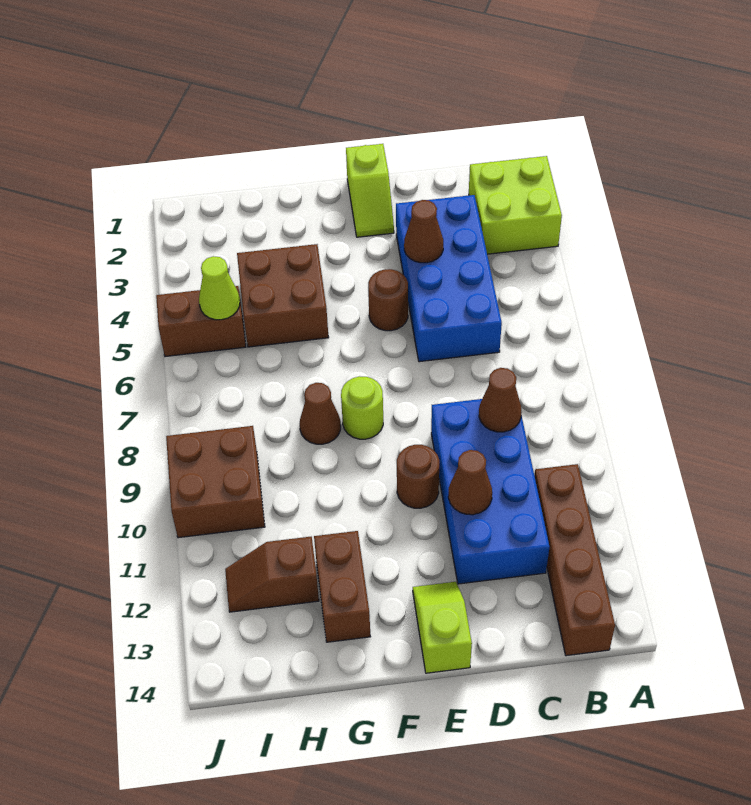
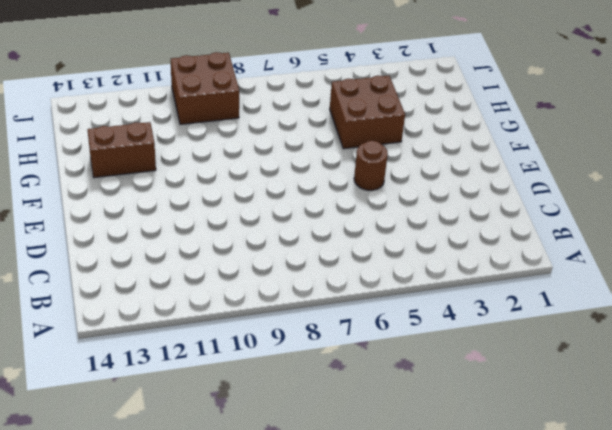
none -> lime 2x2 brick [469,156,562,254]
none -> brown 1x4 brick [534,464,615,656]
none -> blue 2x4 brick [396,195,502,362]

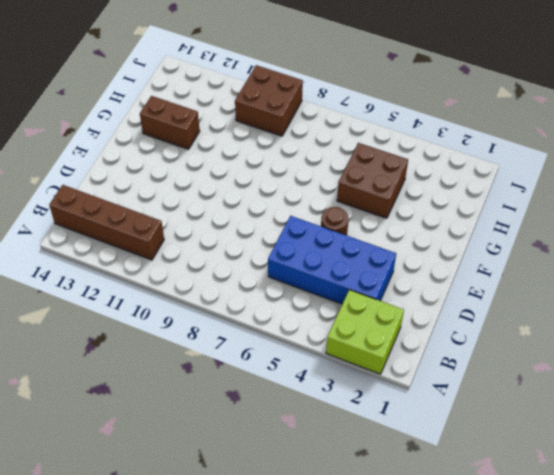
none -> blue 2x4 brick [431,399,550,584]
none -> lime 1x2 slope [346,144,394,237]
none -> brown 1x1 round brick [397,445,439,508]

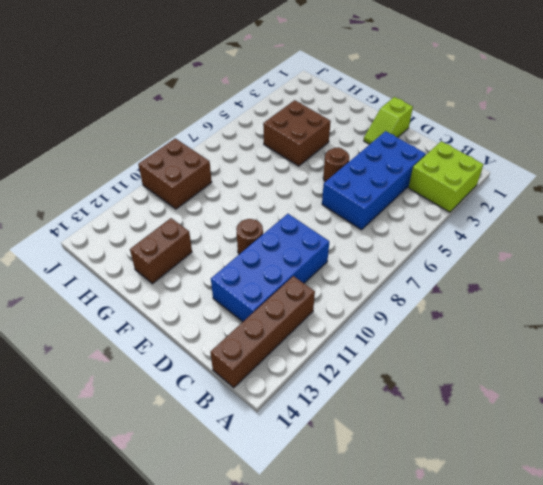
none -> lime 1x2 slope [413,582,472,673]
none -> lime 1x1 round brick [341,376,383,439]
none -> brown 1x1 cone [300,383,341,444]

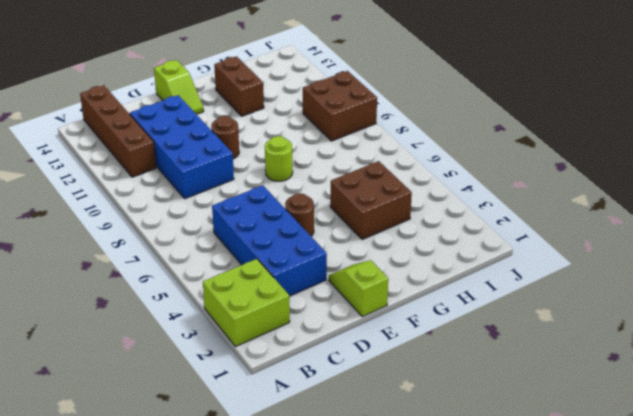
none -> brown 1x1 cone [300,383,341,444]
none -> brown 1x2 slope [225,537,319,612]
none -> brown 1x2 brick [156,286,246,357]

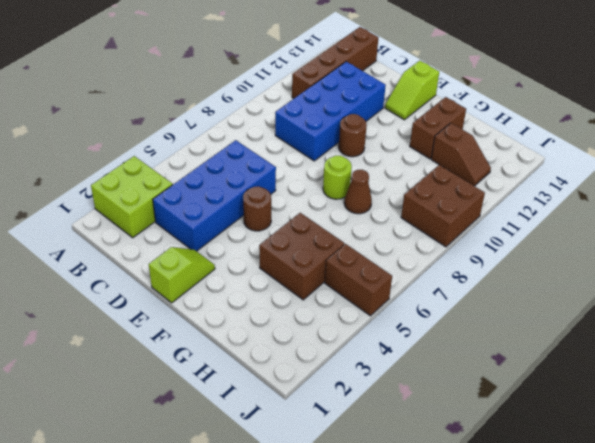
none -> brown 1x1 cone [479,368,522,432]
none -> brown 1x1 cone [404,200,443,263]
none -> brown 1x1 cone [448,450,492,515]

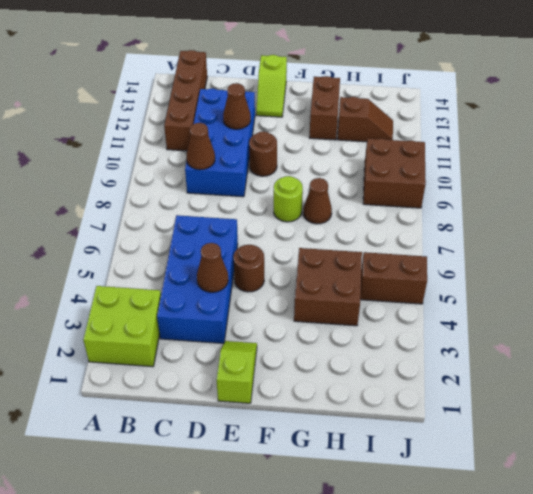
none -> lime 1x1 cone [199,256,240,320]

